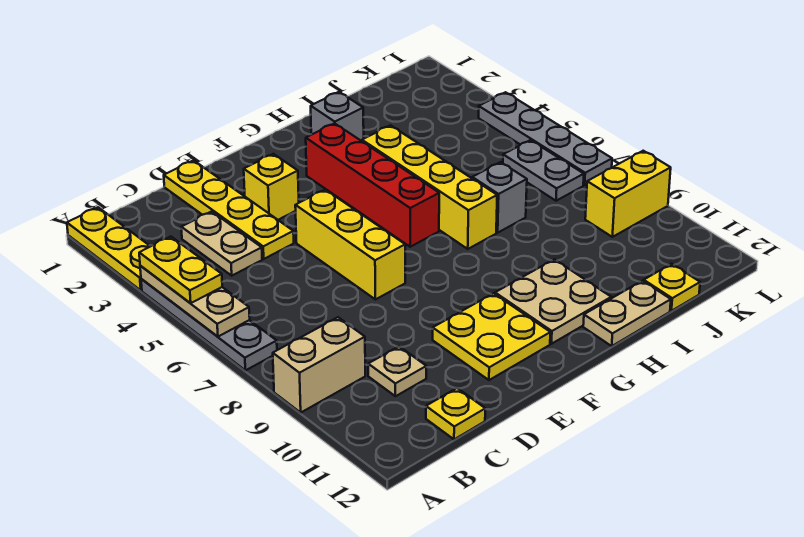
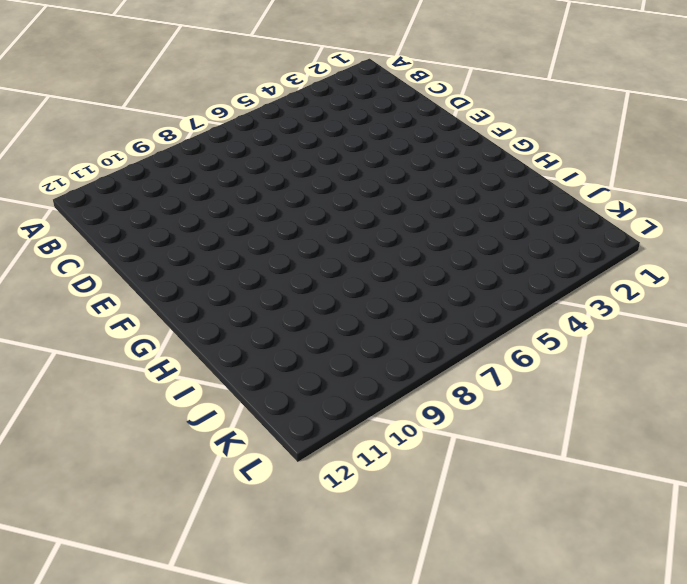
none -> yellow 1x3 plate [67,207,150,290]
none -> grey 1x4 plate [141,279,277,370]
none -> tan 1x2 brick [273,317,365,412]

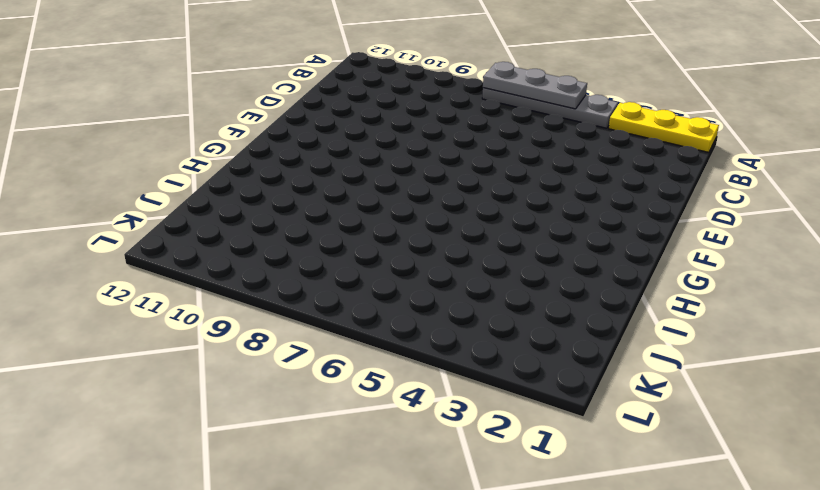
grey 1x3 plate [483,62,587,109] -> tan 1x3 plate [140,266,250,337]
none -> tan 1x2 brick [273,317,365,412]
none -> tan 1x2 plate [181,211,262,276]
none -> tan 1x1 plate [368,347,426,396]

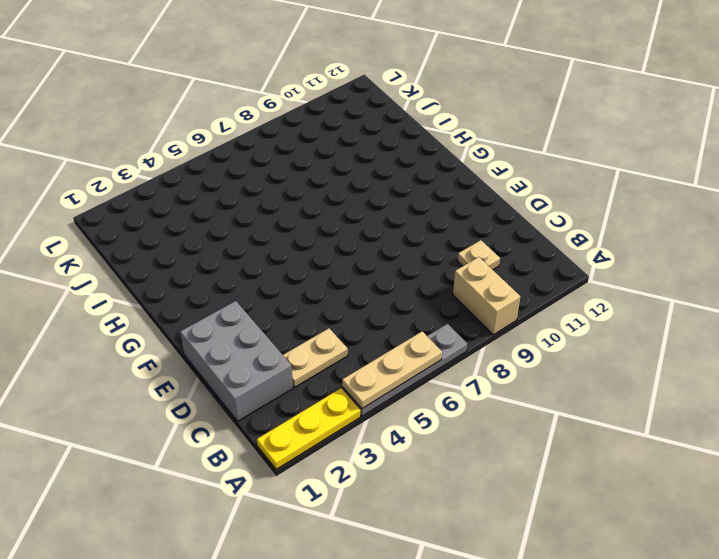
grey 2x3 brick [180,301,293,421] -> yellow 1x4 plate [164,160,294,259]
none -> yellow 1x1 plate [426,388,485,439]
none -> yellow 1x1 brick [244,154,299,220]
none -> yellow 1x3 brick [295,190,405,299]

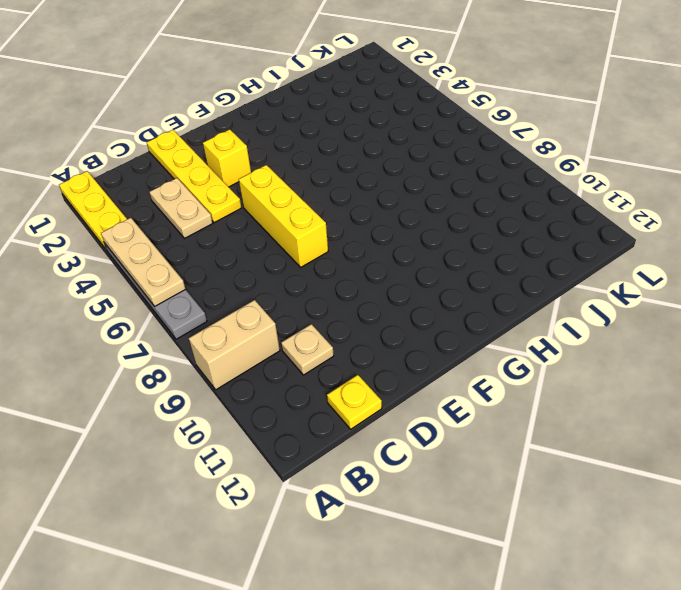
none -> yellow 2x2 plate [433,293,550,380]
none -> red 1x4 brick [306,123,439,247]
none -> tan 2x2 plate [495,259,611,344]

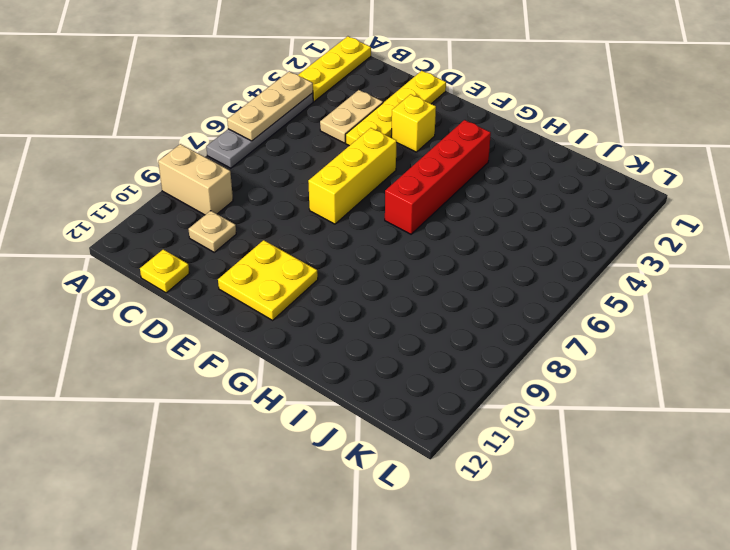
none -> tan 2x2 plate [495,259,611,344]
none -> grey 1x1 brick [311,92,364,141]
none -> yellow 1x4 brick [362,125,497,249]

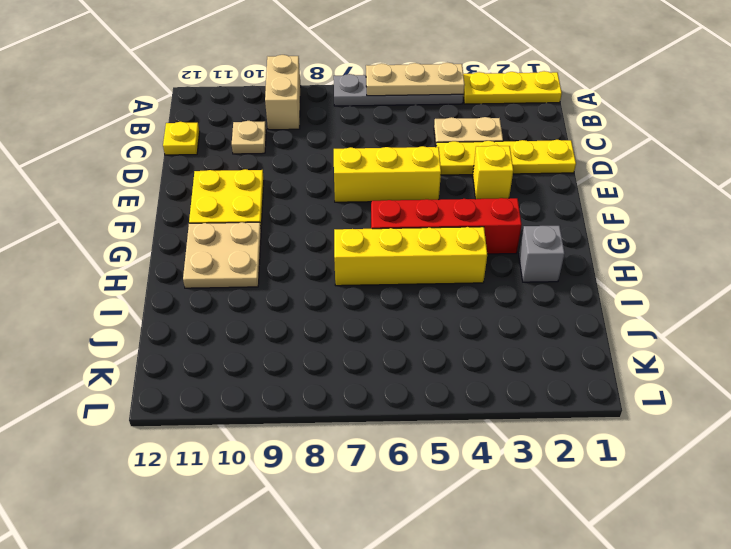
none -> tan 1x2 plate [583,281,671,346]
none -> grey 1x1 brick [472,162,527,233]
none -> yellow 1x1 plate [644,264,700,311]

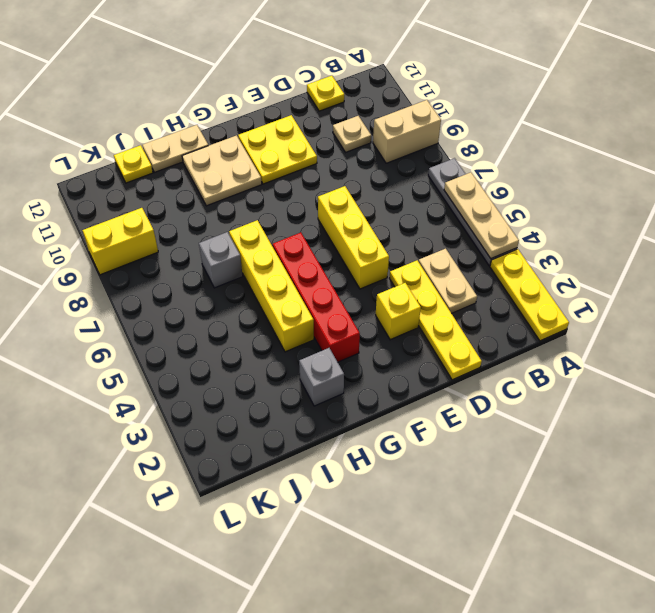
none -> grey 1x2 plate [503,140,584,201]
none -> grey 1x4 plate [479,92,612,185]
none -> yellow 1x2 plate [139,237,222,303]

